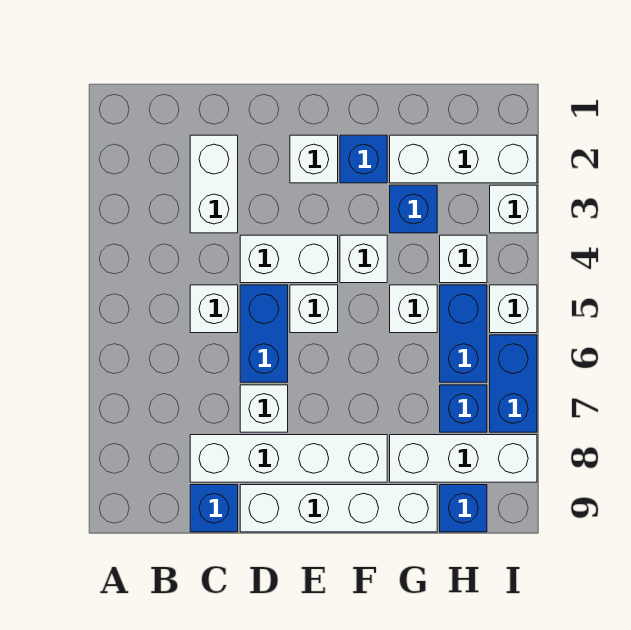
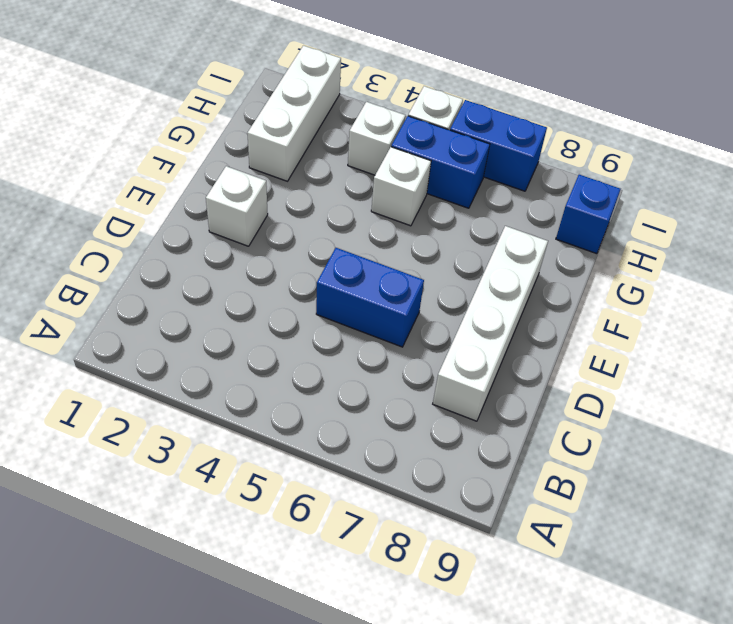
none -> white 1x2 brick [190,135,238,233]
none -> white 1x1 brick [190,285,238,333]
none -> blue 1x1 brick [190,485,238,532]

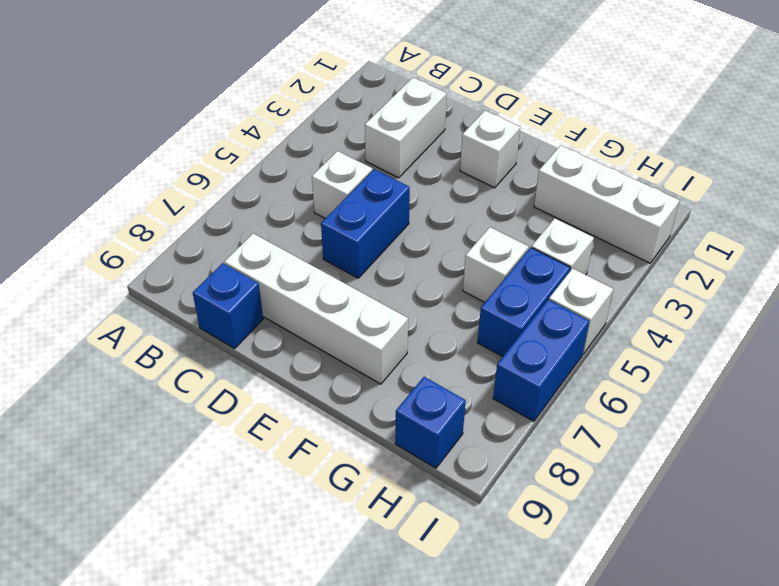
none -> white 1x2 brick [240,235,338,283]
none -> white 1x1 brick [240,385,288,432]
none -> white 1x4 brick [240,485,437,532]

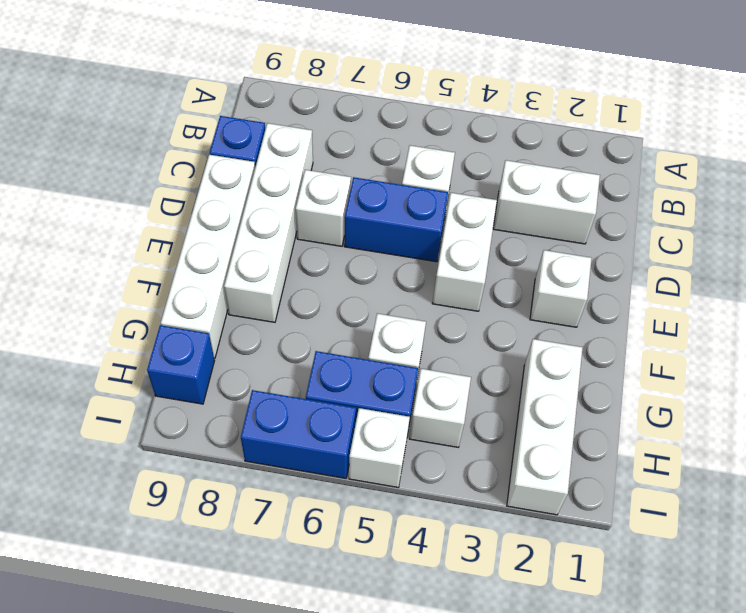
none -> white 1x1 brick [290,285,338,333]
none -> blue 1x1 brick [340,135,387,183]
none -> white 1x1 brick [340,235,387,283]

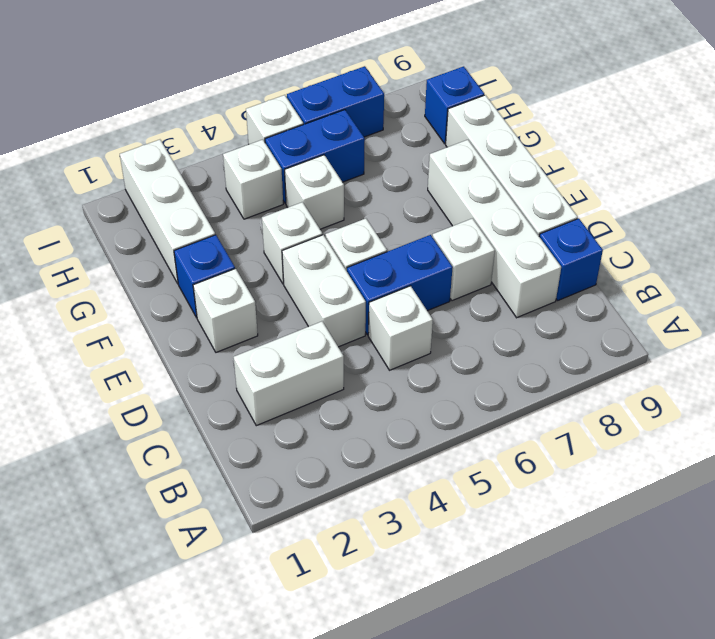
none -> blue 1x1 brick [390,185,437,233]
none -> white 1x3 brick [390,435,537,482]
none -> blue 1x1 brick [440,385,487,432]

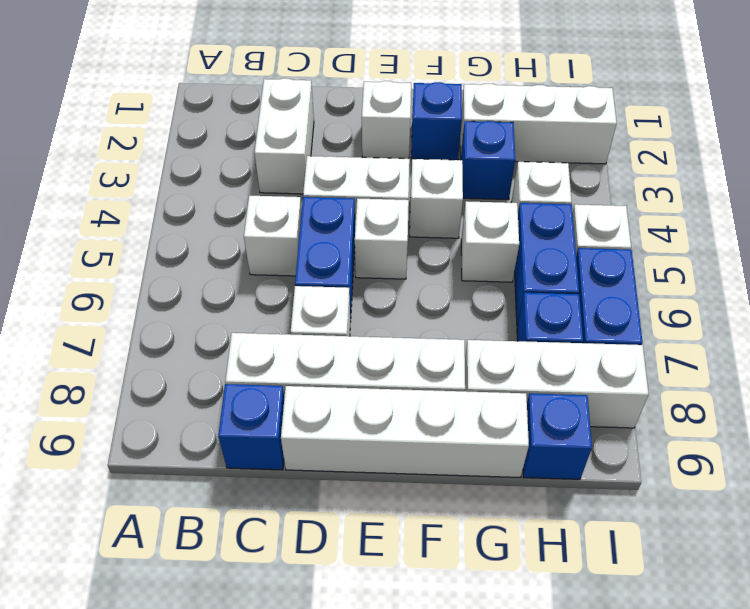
none -> white 1x1 brick [490,185,537,233]

